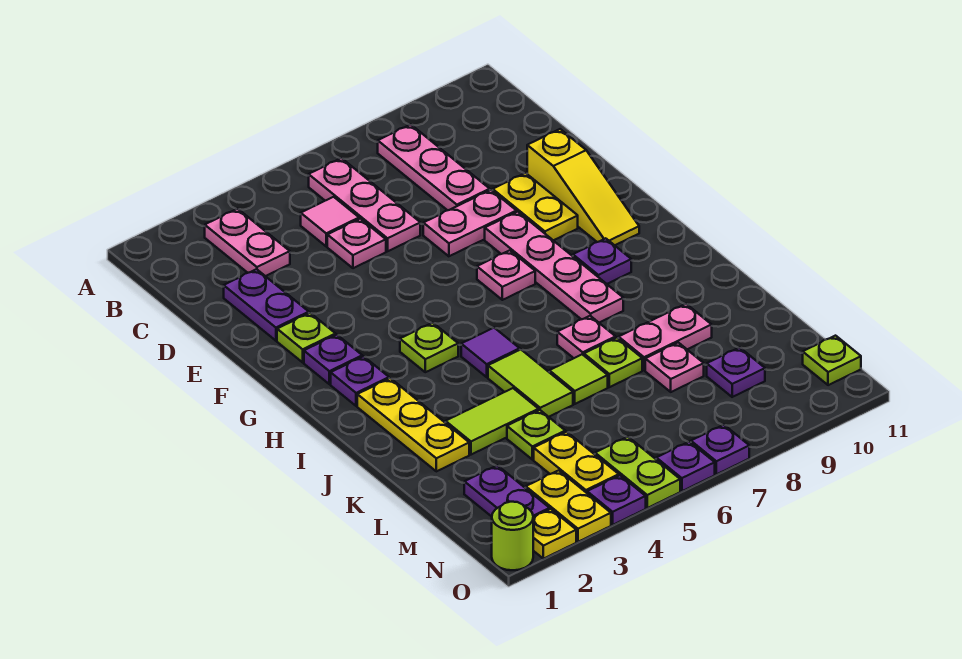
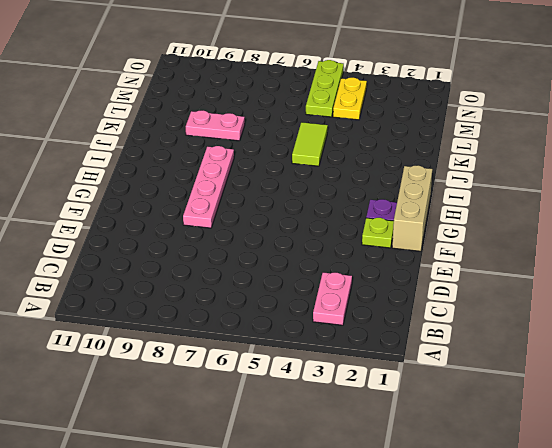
tan 1x3 brick [392,165,432,251] -> none
lime 1x3 plate [306,60,344,117] -> lime 1x2 plate [595,437,680,508]
none -> pink 1x3 plate [309,158,420,251]
none -> pink 1x3 plate [378,124,490,210]
none -> pink 1x1 tile [301,197,359,246]
none -> purple 1x2 plate [224,269,309,341]

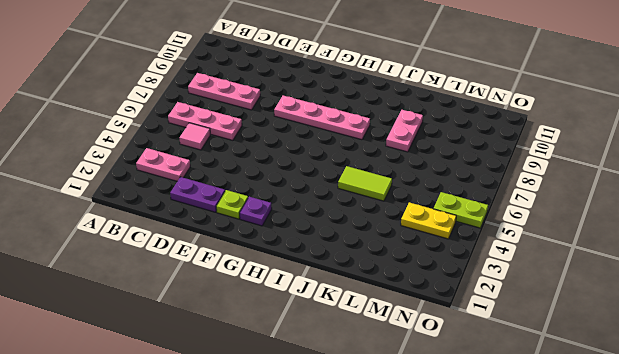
none -> pink 1x1 plate [327,219,386,268]
none -> pink 1x2 plate [423,190,516,256]
none -> yellow 1x2 plate [493,173,578,240]
none -> yellow 1x3 slope [527,129,639,245]

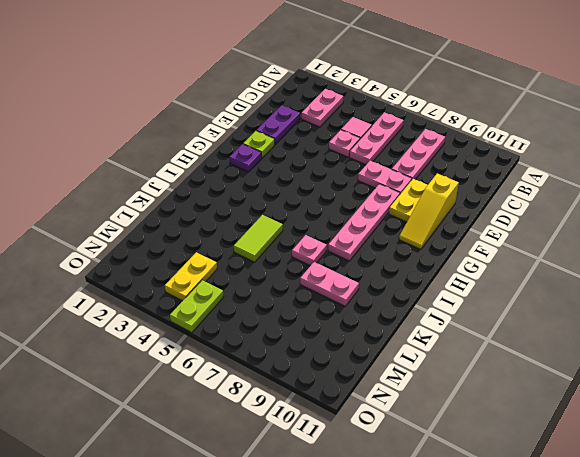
none -> pink 1x1 plate [477,250,535,300]
none -> purple 1x1 plate [331,356,389,406]
none -> lime 1x1 plate [400,323,458,372]
none -> purple 1x1 plate [573,238,631,284]

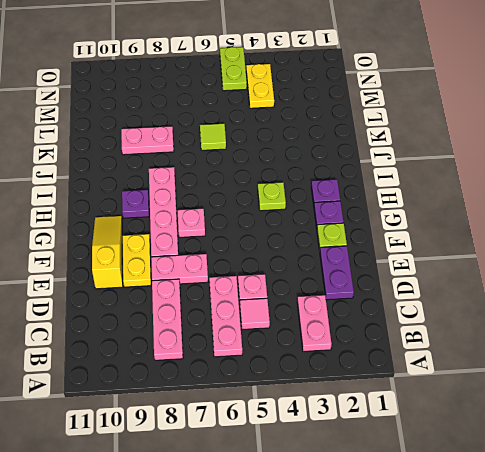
none -> yellow 1x3 plate [357,378,469,471]
none -> purple 1x1 tile [461,328,520,377]
none -> lime 1x2 tile [488,350,573,417]
none -> pink 1x1 plate [557,316,616,358]

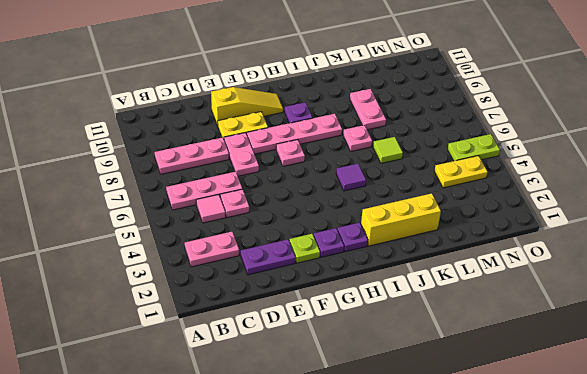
yellow 1x3 brick [361,193,441,246] -> yellow 1x3 plate [357,378,469,471]
none -> lime 1x1 plate [400,323,458,372]
none -> lime 1x2 tile [488,350,573,417]
none -> lime 1x2 tile [446,388,539,455]
none -> lime 1x1 plate [584,338,642,387]

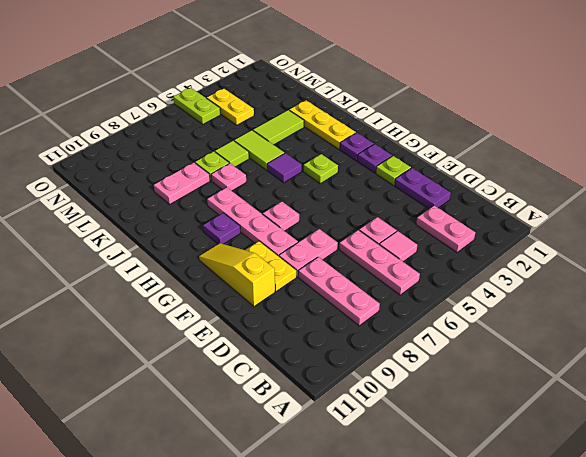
none -> lime 1x1 plate [507,410,565,460]
none -> pink 1x1 plate [645,343,704,392]
none -> purple 1x2 plate [464,465,550,517]
none -> purple 1x1 plate [707,347,765,397]

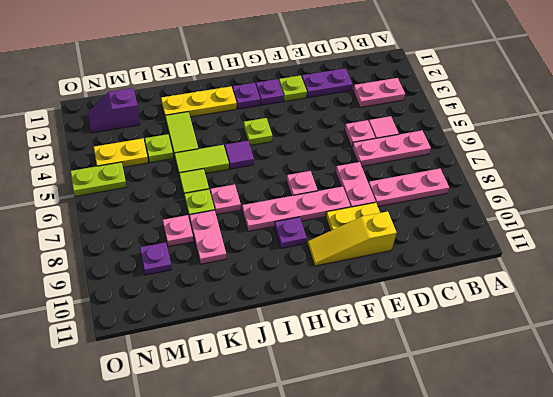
purple 1x2 slope [88,88,140,133] -> purple 1x2 plate [464,465,550,517]
none -> yellow 1x2 plate [526,470,611,542]
none -> lime 1x1 plate [803,336,861,385]
none -> lime 1x1 round brick [492,502,533,570]
none -> yellow 1x1 plate [533,509,576,559]

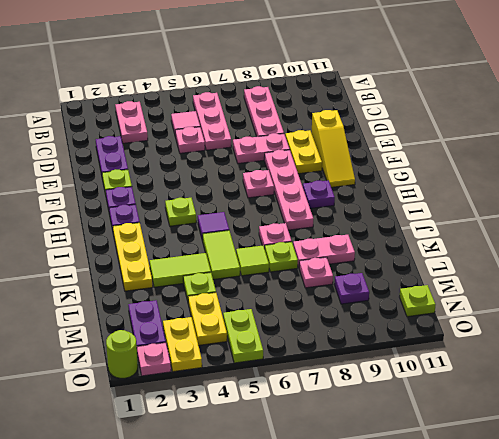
pink 1x1 plate [137,343,171,376] -> yellow 1x1 plate [533,509,576,559]
none -> purple 1x1 plate [587,475,646,525]
none -> purple 1x1 plate [656,442,715,491]
none -> purple 1x1 plate [691,425,749,474]

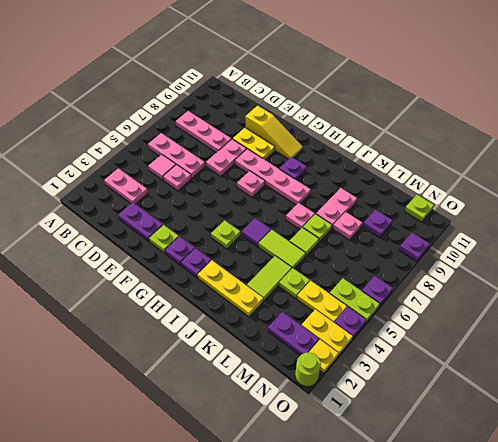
purple 1x1 plate [399,233,429,262] -> purple 1x1 plate moved to [691,425,749,474]

